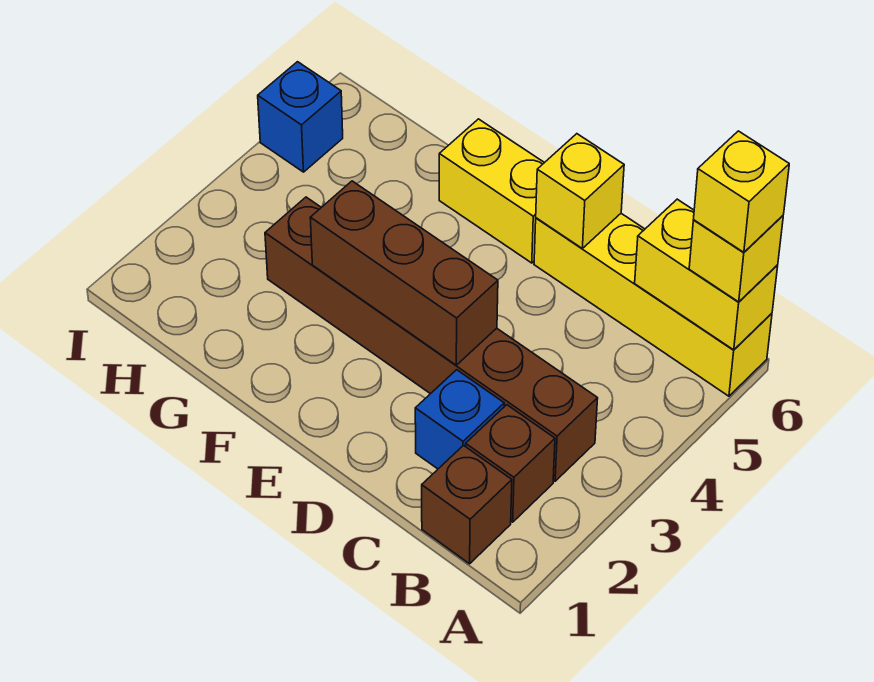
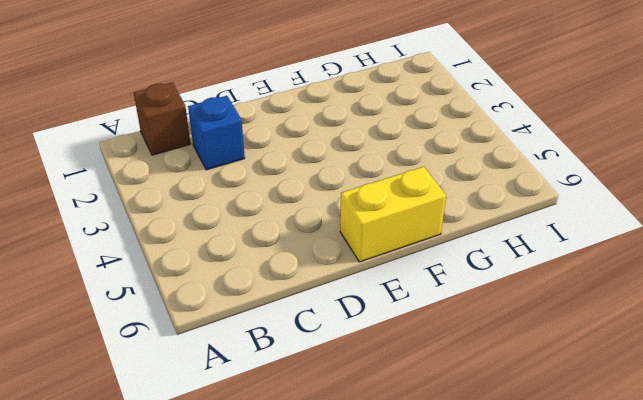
none -> yellow 1x4 brick [534,214,772,396]
none -> brown 1x1 brick [466,405,555,522]
none -> brown 1x6 brick [265,197,598,481]

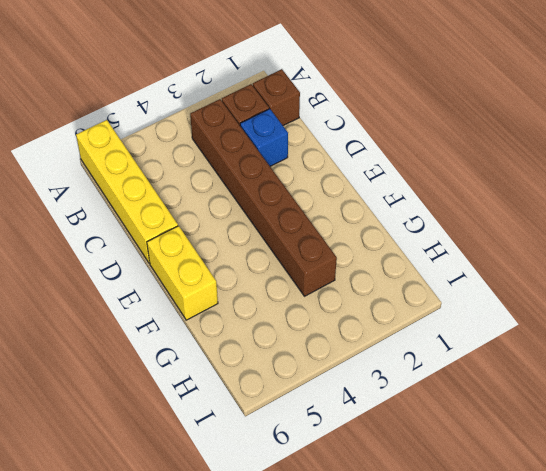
none -> blue 1x1 brick [258,62,343,172]
none -> yellow 1x2 brick [635,199,778,350]
none -> brown 1x3 brick [310,181,498,365]

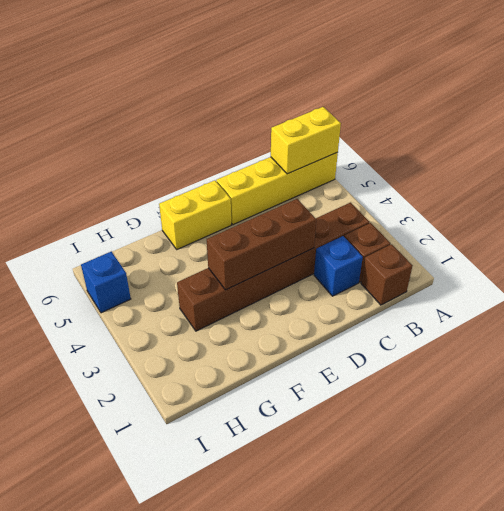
none -> yellow 1x1 brick [536,134,624,248]
none -> yellow 1x1 brick [689,216,783,302]
none -> yellow 1x1 brick [694,131,789,252]

